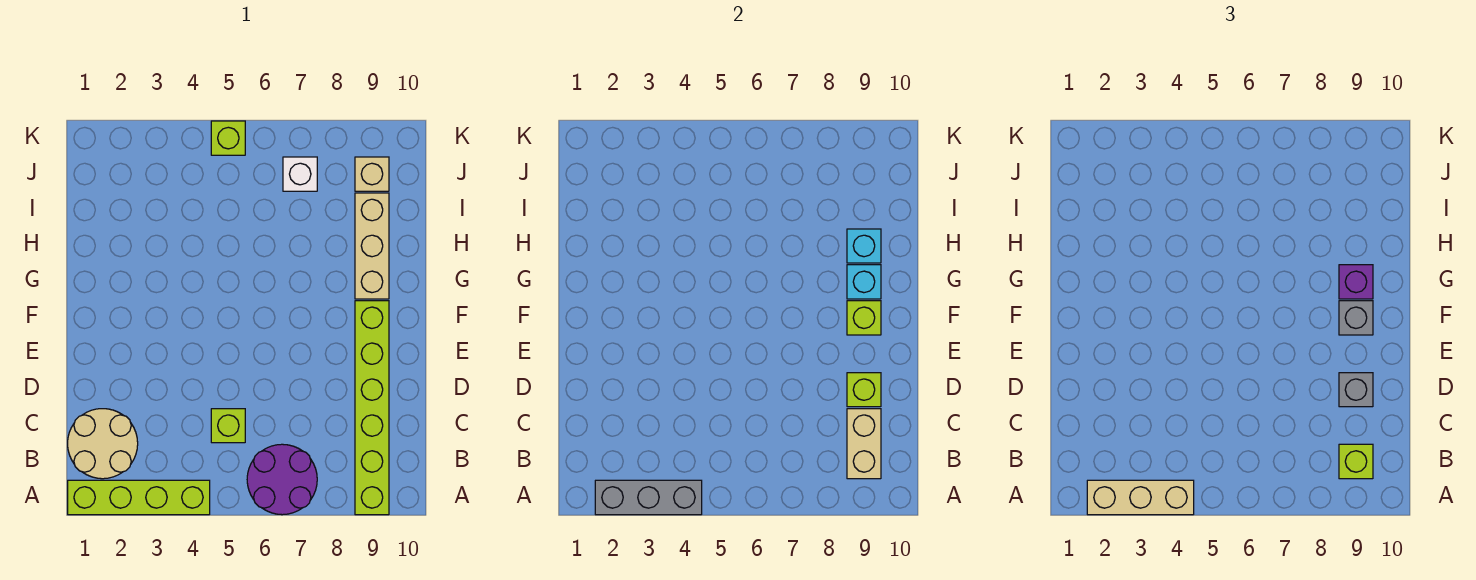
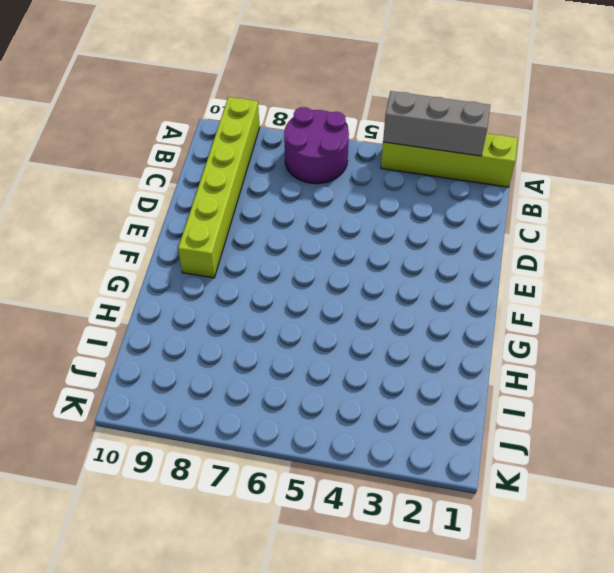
none -> tan 2x2 round brick [68,409,138,479]
none -> lime 1x1 brick [211,409,245,443]
none -> tan 1x3 brick [355,193,389,299]

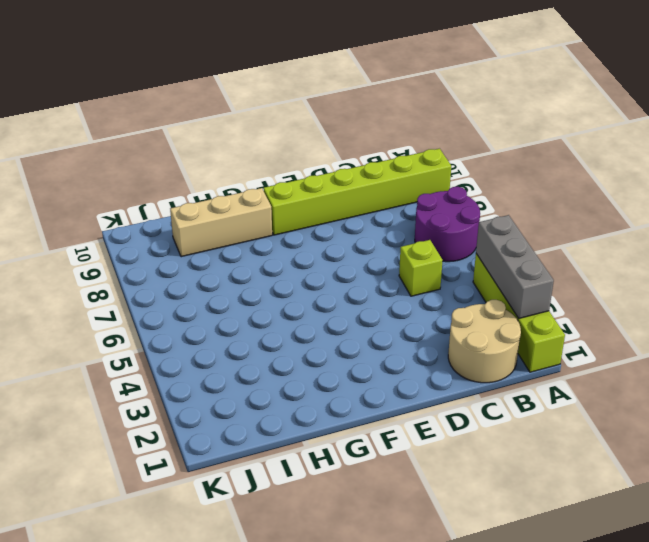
none -> white 1x1 brick [283,157,317,191]
none -> tan 1x1 brick [355,157,389,191]
none -> lime 1x1 brick [211,121,245,155]

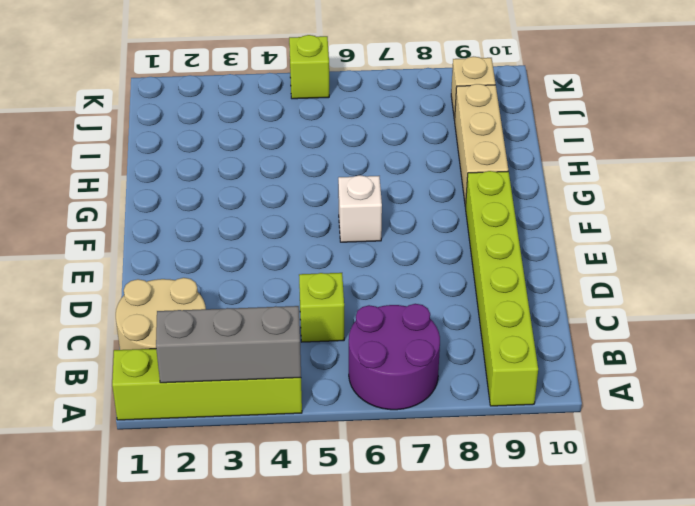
white 1x1 brick [338,175,382,242] -> white 1x1 brick moved to [283,157,317,191]
none -> tan 1x2 brick [847,409,881,479]
none -> lime 1x1 brick [847,373,881,407]
none -> lime 1x1 brick [847,301,881,335]

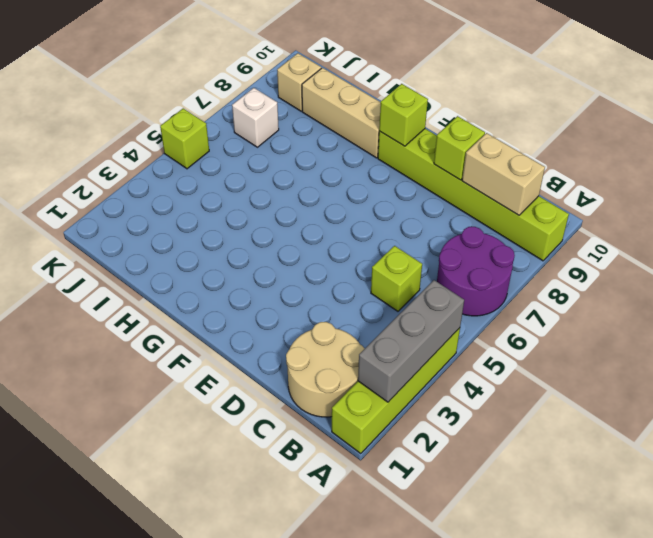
none -> cyan 1x1 brick [847,265,881,299]
none -> cyan 1x1 brick [847,229,881,263]
none -> tan 1x3 brick [1087,480,1194,515]

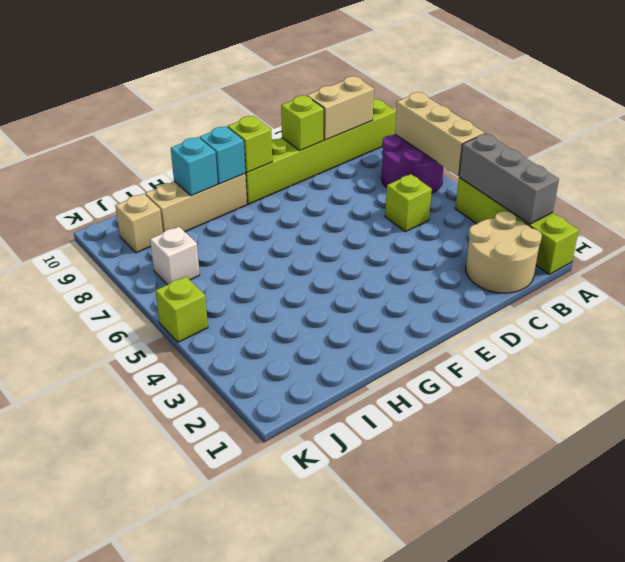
tan 1x3 brick [395,92,485,176] -> tan 1x3 brick moved to [1087,480,1194,515]
none -> lime 1x1 brick [1339,444,1373,479]
none -> grey 1x1 brick [1339,373,1373,407]
none -> grey 1x1 brick [1339,301,1373,335]

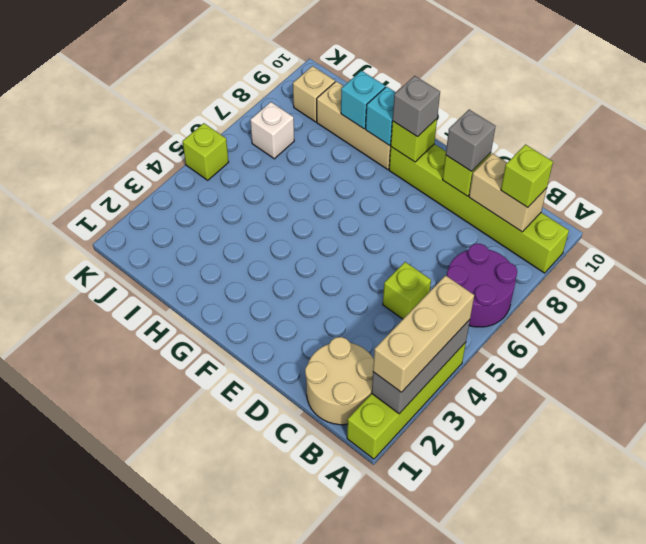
none -> purple 1x1 brick [1339,265,1373,299]

